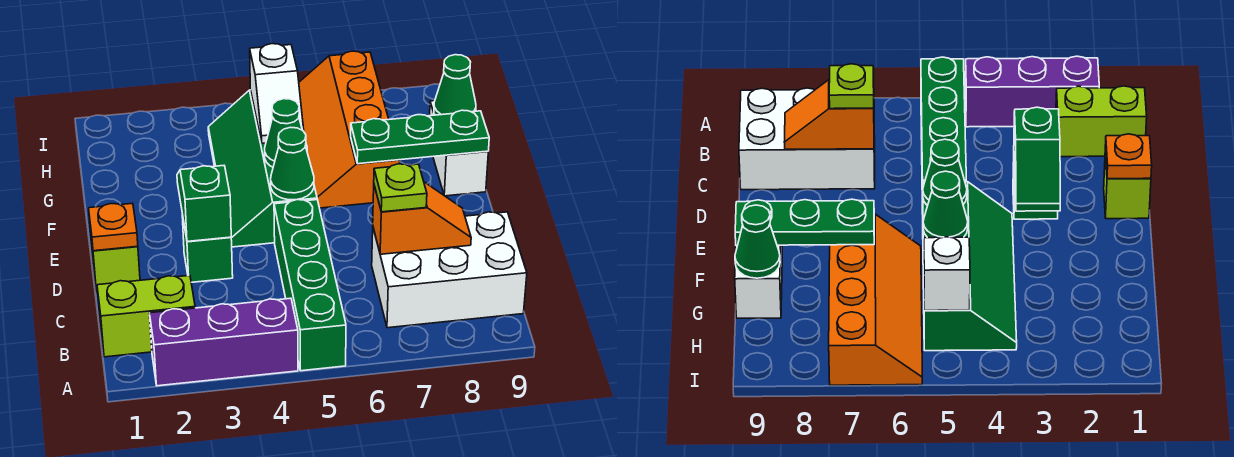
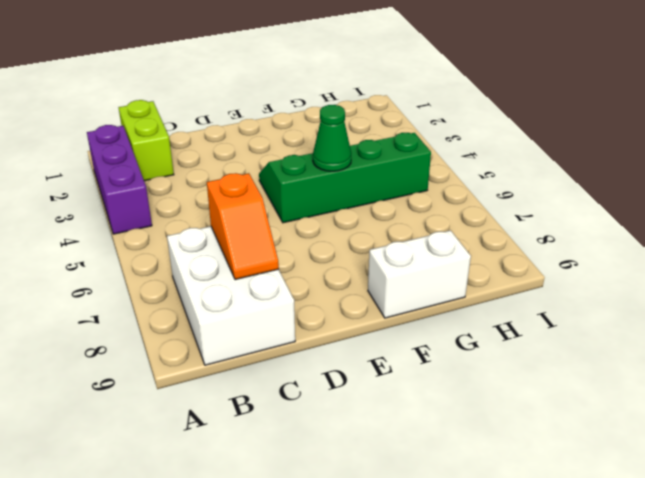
none -> green 1x4 brick [274,200,346,371]
none -> lime 1x1 brick [90,229,140,292]
none -> green 1x1 brick [182,215,233,282]

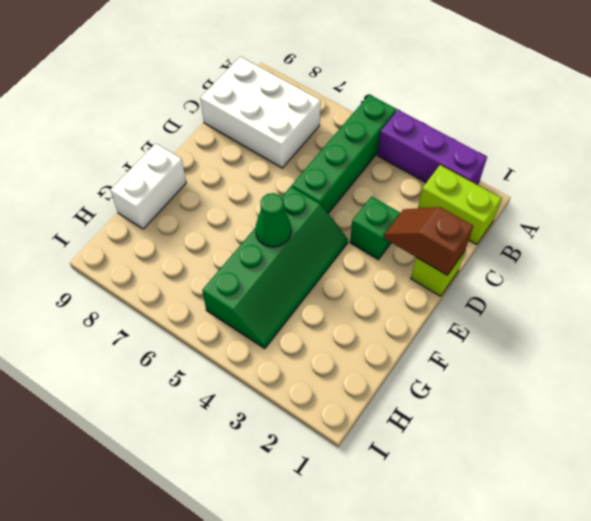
brown 1x2 slope [384,207,473,275] -> orange 1x1 plate [89,203,138,251]
none -> orange 2x4 slope [299,51,400,208]
none -> orange 1x2 slope [373,182,471,254]
none -> green 1x2 slope [177,166,231,242]

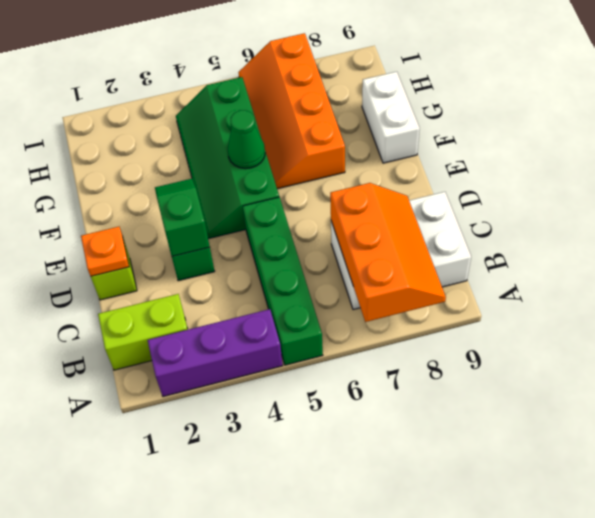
orange 2x3 slope [330,183,446,322] -> orange 1x2 slope [373,182,471,254]
none -> green 1x1 cone [271,127,314,200]
none -> green 1x3 plate [351,110,489,164]
none -> white 1x2 slope [250,44,304,143]

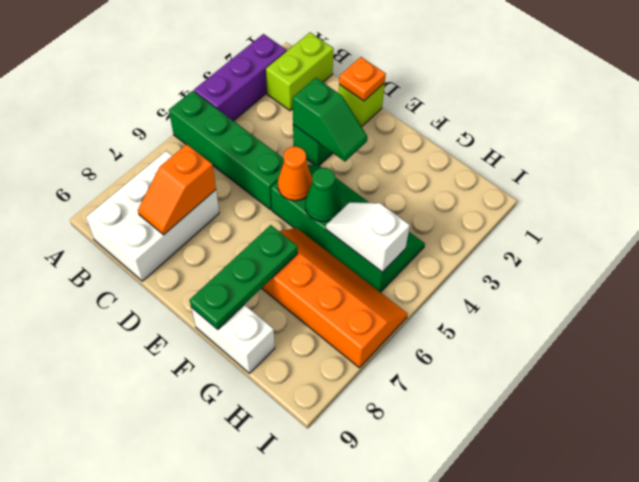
orange 1x1 cone [278,147,312,201] -> green 1x1 cone [271,127,314,200]
none -> green 1x1 cone [434,55,476,115]
none -> lime 1x1 plate [374,164,427,212]

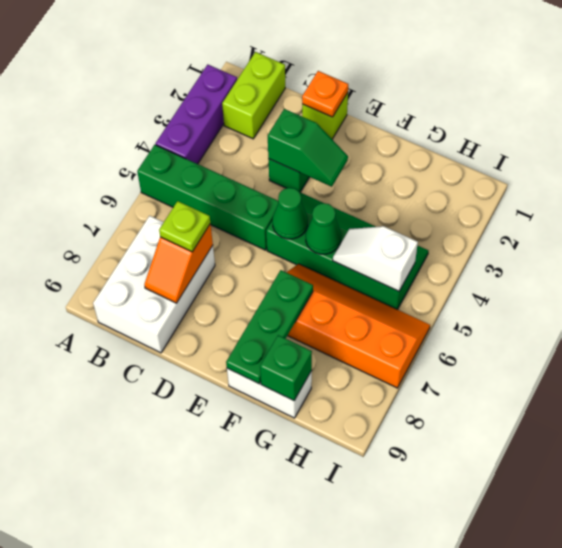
green 1x1 brick [260,335,312,401] -> green 1x1 cone [434,55,476,115]

